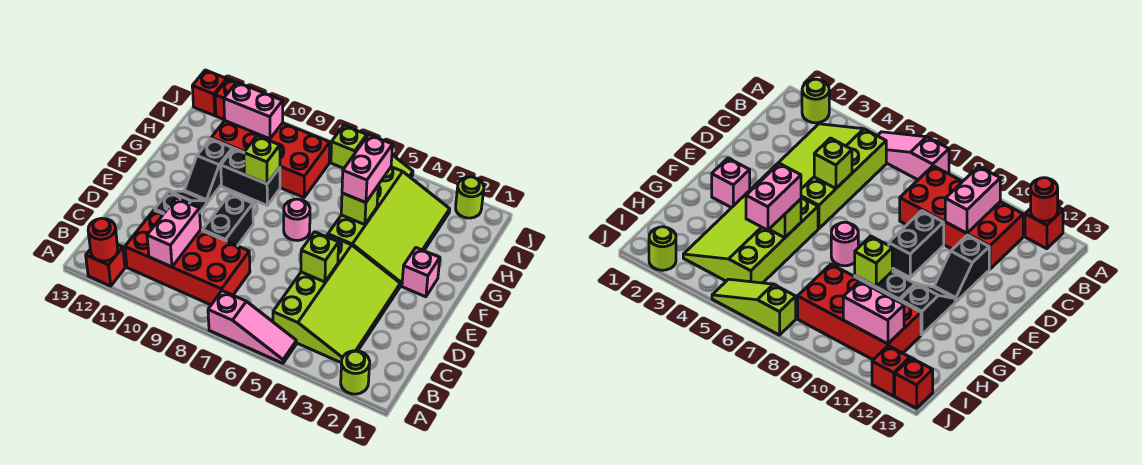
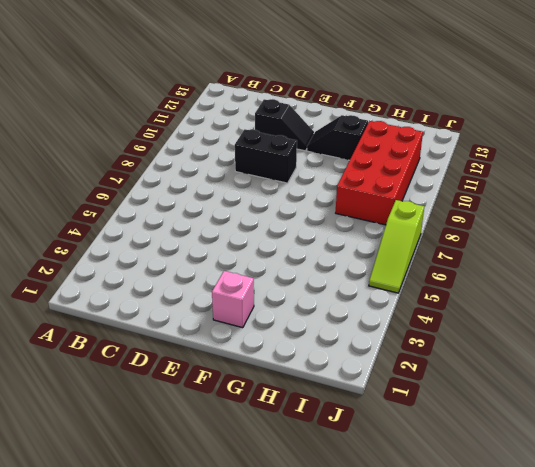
none -> lime 1x1 round brick [341,351,370,394]
none -> pink 1x3 slope [208,291,296,363]
none -> red 1x1 brick [86,244,125,286]

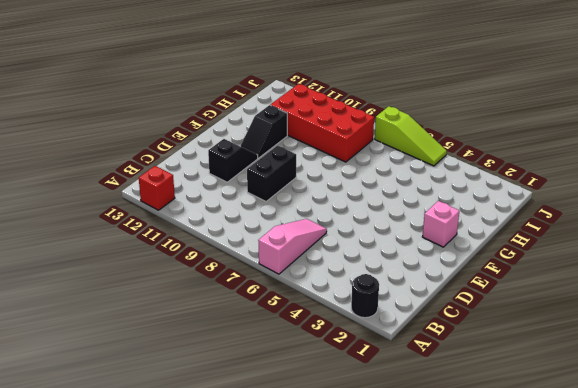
black 1x1 round brick [351,274,379,318] -> lime 1x1 round brick [341,351,370,394]
pink 1x3 slope [258,219,327,274] -> pink 1x3 slope turned to [208,291,296,363]
none -> lime 3x4 slope [273,235,400,362]
none -> red 2x4 brick [125,210,250,305]
none -> lime 3x4 slope [328,167,450,286]

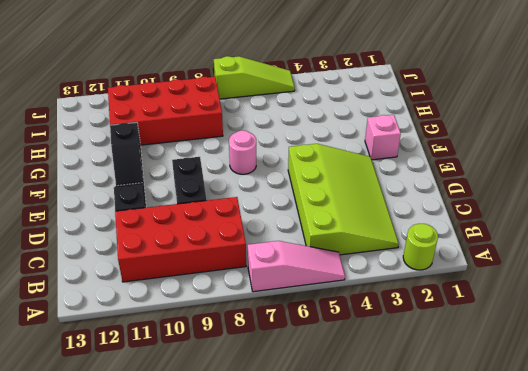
none -> red 1x1 brick [86,244,125,286]
none -> lime 3x4 slope [328,167,450,286]
none -> black 1x2 brick [221,149,280,205]

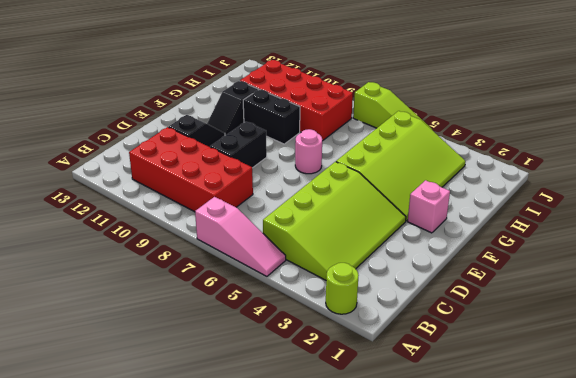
none -> red 1x1 brick [86,244,125,286]
none -> lime 1x1 round brick [456,177,484,218]
none -> red 1x1 brick [215,79,236,120]

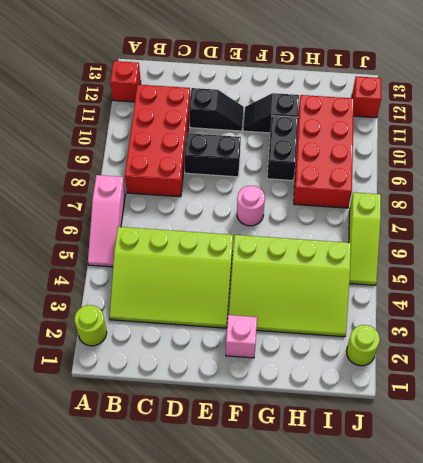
none -> red 1x1 brick [192,70,227,116]
none -> red 1x1 round brick [88,218,118,261]
none -> pink 1x2 brick [147,198,201,267]

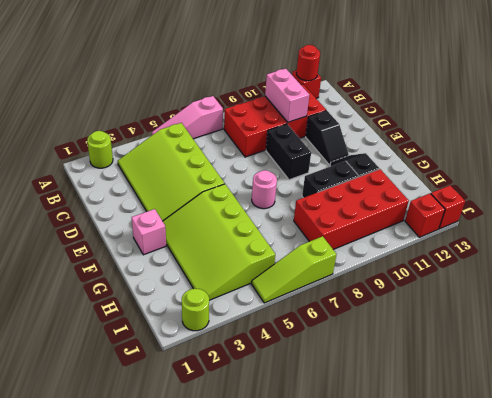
none -> lime 1x1 brick [301,232,339,282]
none -> lime 1x1 brick [341,186,378,225]
none -> lime 1x1 brick [244,136,280,184]

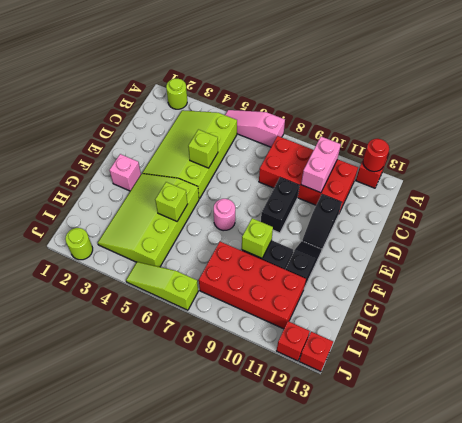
none -> pink 1x2 brick [224,82,283,139]
none -> pink 1x2 brick [342,135,393,203]

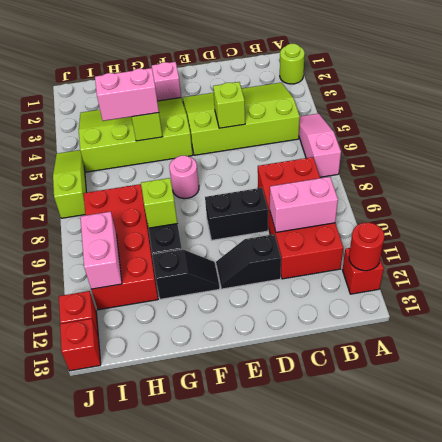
none -> lime 1x1 round brick [456,177,484,218]

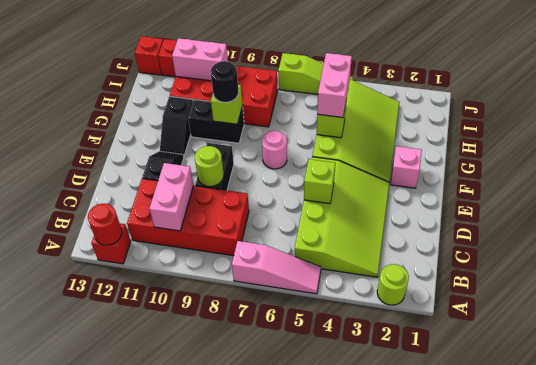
lime 1x1 round brick [195,146,224,187] -> lime 1x1 round brick moved to [456,177,484,218]
black 1x1 round brick [211,61,239,102] -> none

